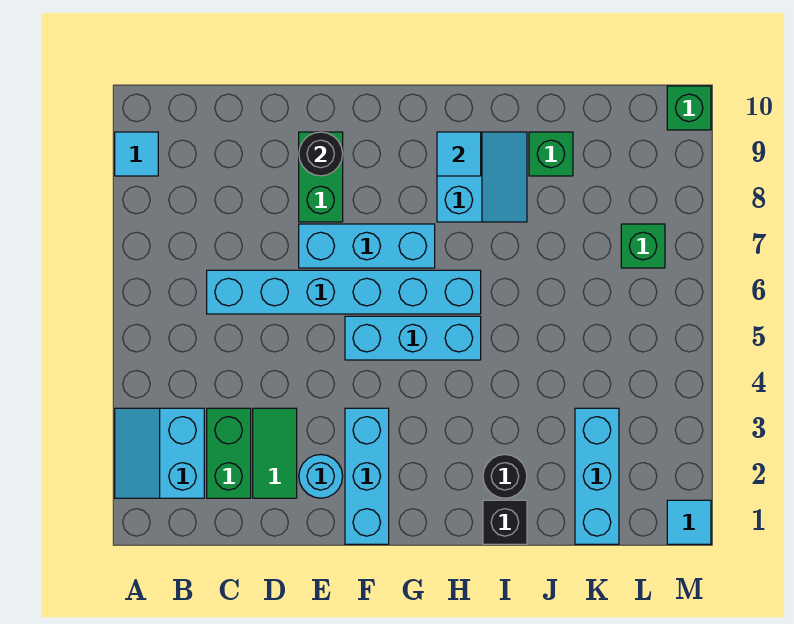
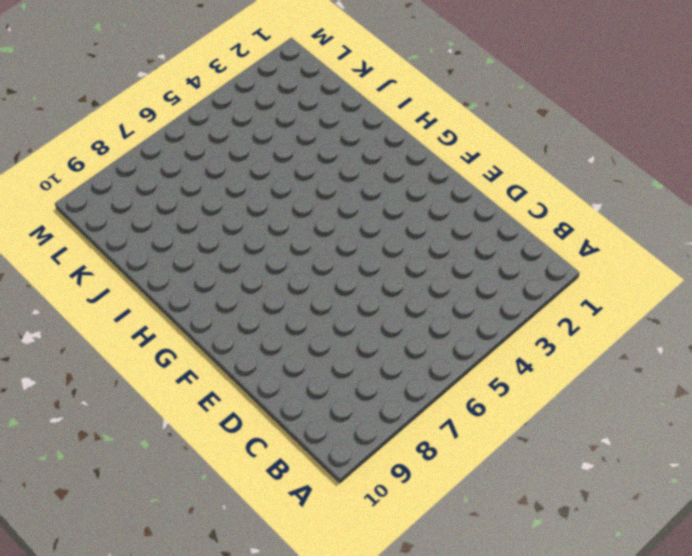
none -> cyan 2x2 slope [115,408,204,498]
none -> cyan 1x1 tile [115,132,158,176]
none -> green 1x2 brick [207,408,251,498]

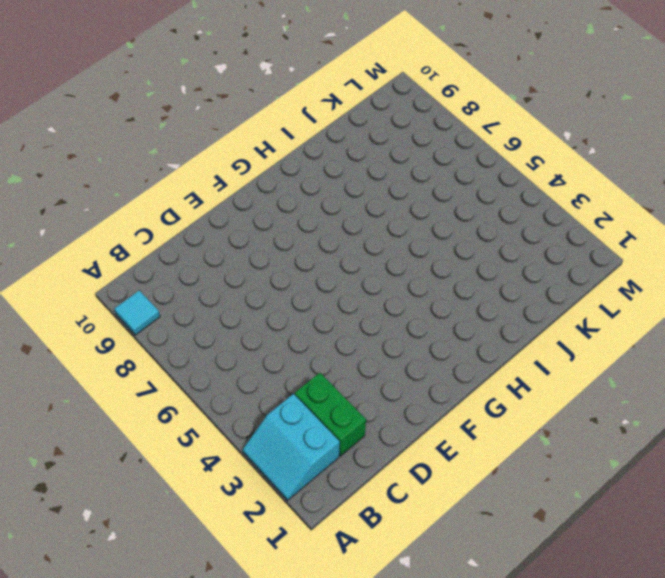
none -> cyan 1x6 brick [207,270,481,314]
none -> green 1x2 tile [253,408,297,498]
none -> cyan 1x1 round brick [299,454,343,498]

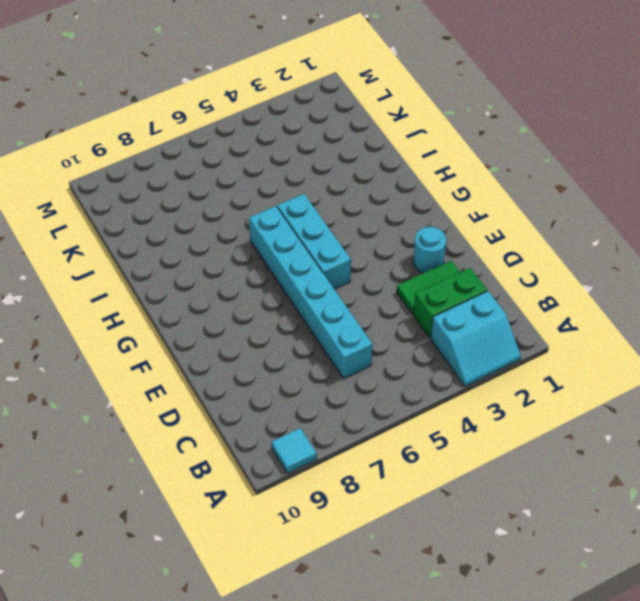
none -> cyan 1x3 brick [299,224,435,268]
none -> green 1x2 brick [299,132,343,222]
none -> cyan 1x3 brick [345,408,389,544]

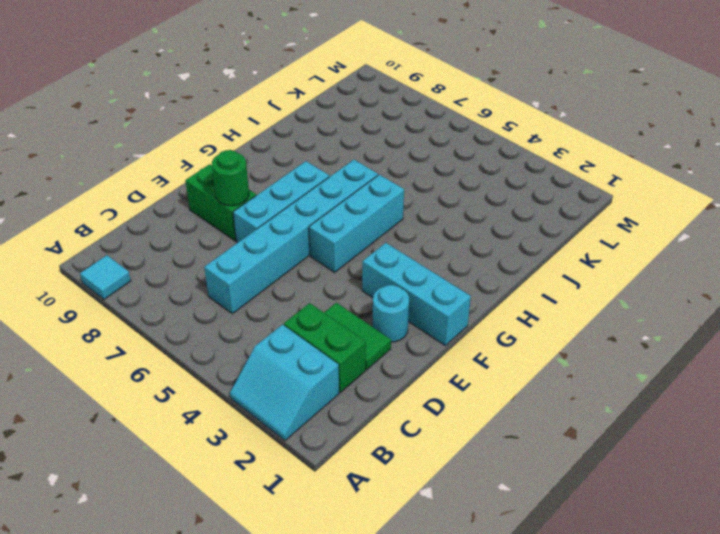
green 1x1 round brick [212,150,249,206] -> none
none -> cyan 2x2 slope [437,132,527,222]
none -> black 1x1 brick [483,500,527,544]
none -> black 1x1 round brick [483,455,527,498]

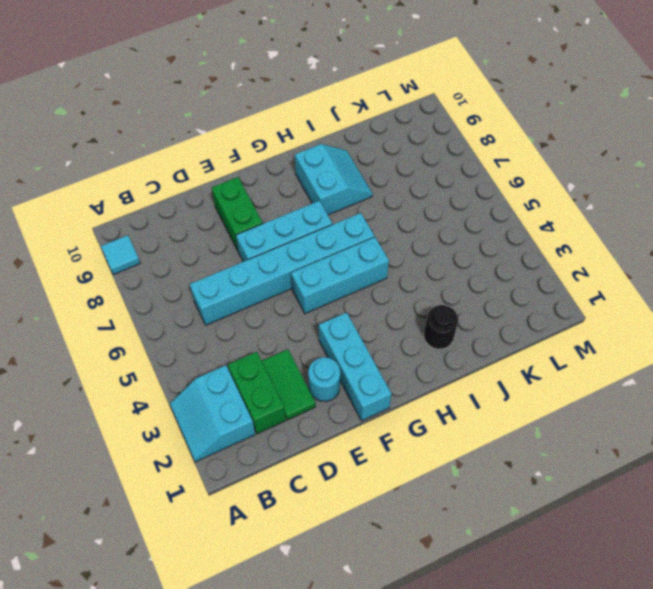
none -> black 1x1 brick [483,500,527,544]
none -> green 1x1 brick [529,132,573,176]
none -> cyan 1x3 brick [575,408,619,544]

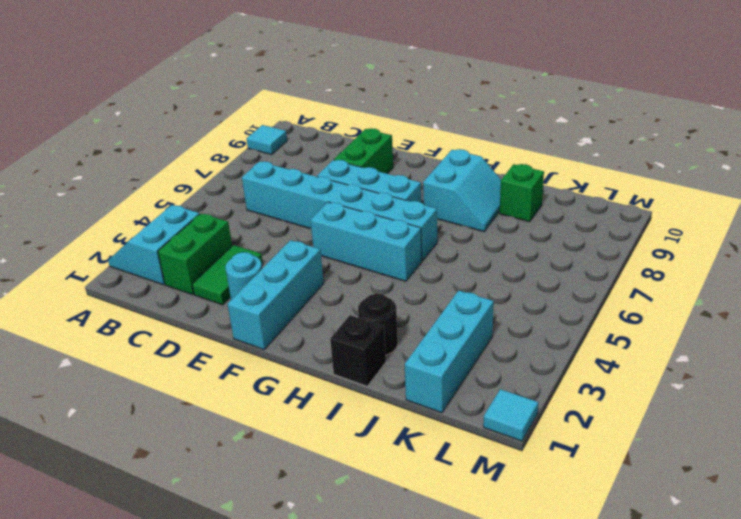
none -> green 1x1 brick [621,224,665,268]
none -> green 1x1 brick [667,86,711,130]
none -> black 1x1 round brick [299,132,343,176]

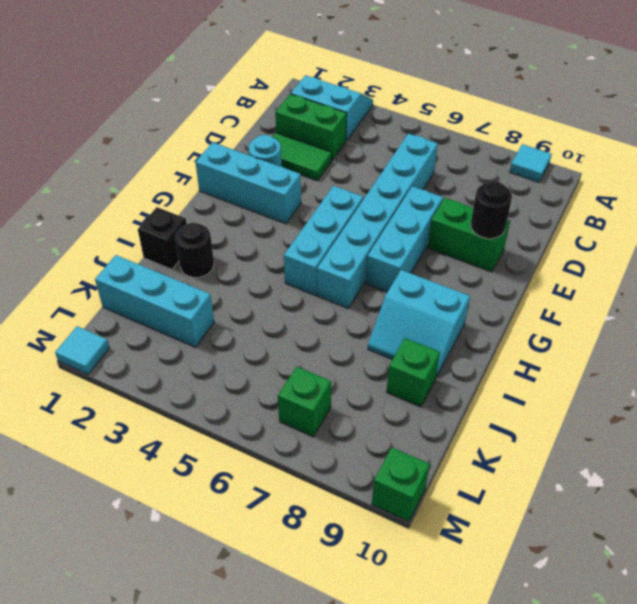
none -> cyan 1x1 tile [437,132,481,176]

